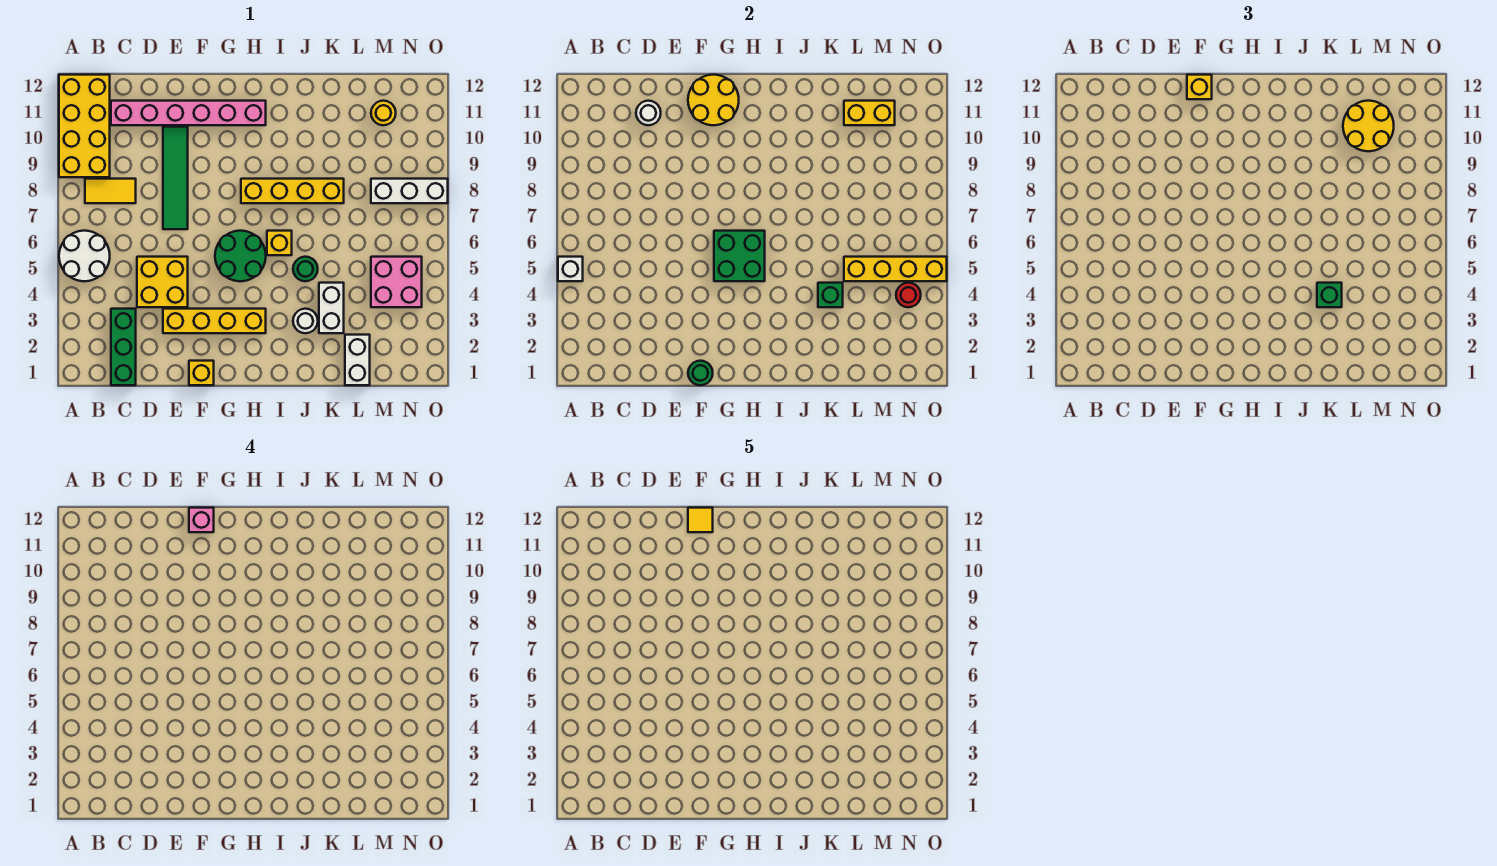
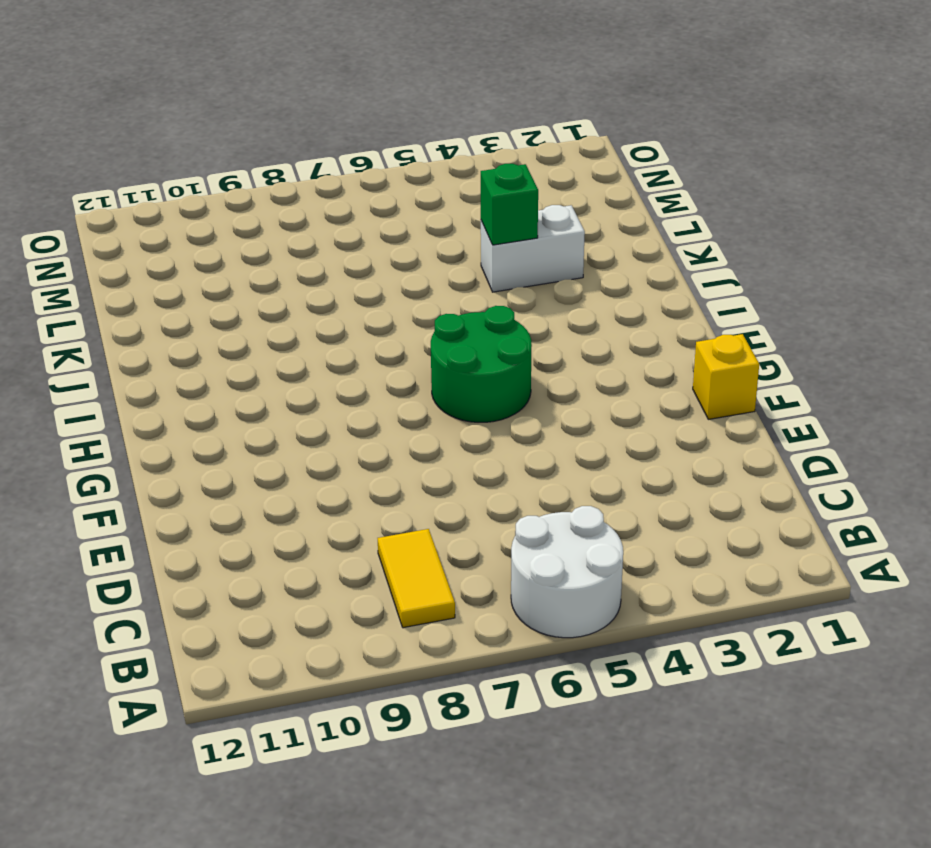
none -> yellow 2x4 brick [59,75,110,177]
none -> green 1x3 brick [111,309,136,385]
none -> pink 1x6 brick [111,101,266,125]
none -> yellow 2x2 brick [137,257,188,307]

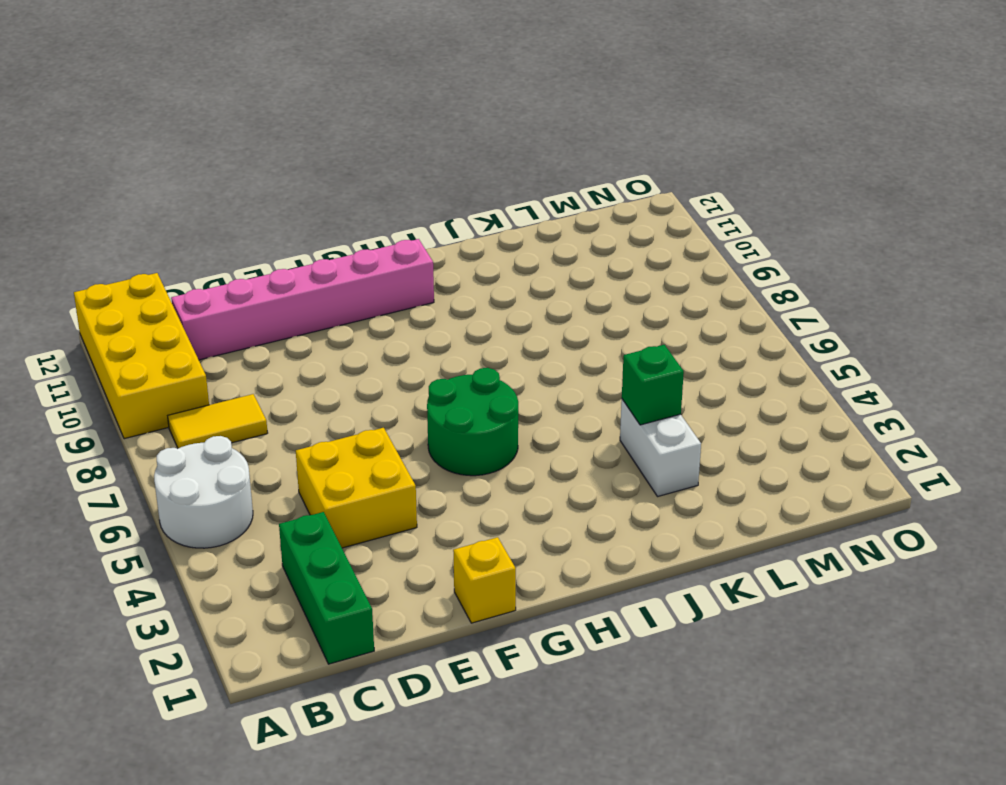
none -> yellow 1x4 brick [163,309,266,333]
none -> green 1x4 tile [163,127,188,229]
none -> yellow 1x4 brick [241,179,344,203]
none -> yellow 1x1 brick [267,231,292,255]

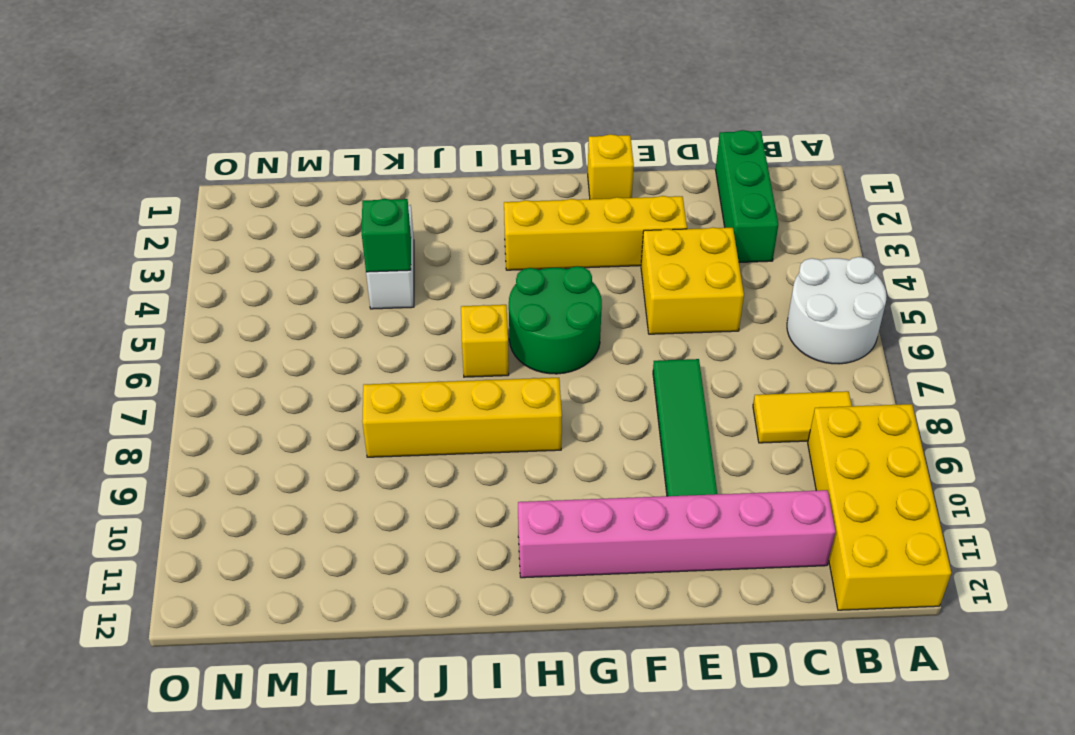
none -> white 1x1 round brick [293,309,318,333]
none -> green 1x1 round brick [293,257,318,281]
none -> white 1x2 brick [345,335,370,385]
none -> pink 2x2 brick [371,257,422,307]

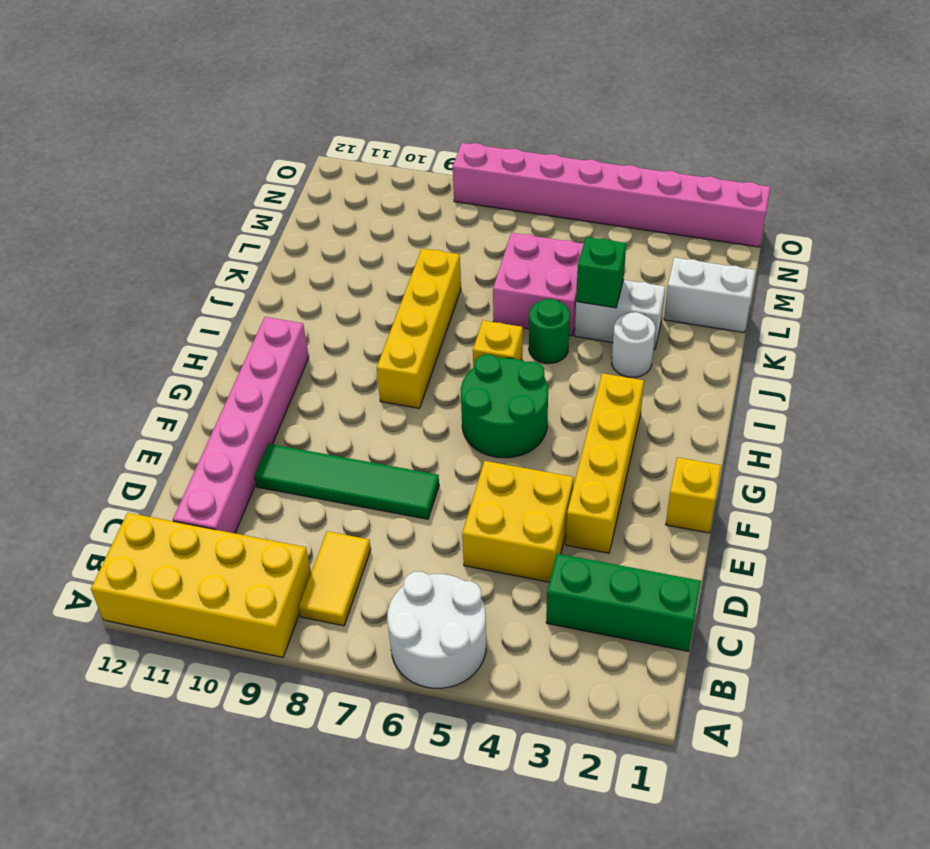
pink 2x2 brick [493,233,584,336] -> pink 2x2 brick moved to [371,257,422,307]
pink 1x8 brick [453,143,770,247] -> white 1x3 brick [371,179,448,203]
none -> yellow 1x1 round brick [371,101,396,125]
none -> white 1x1 brick [558,257,583,281]
none -> white 1x1 round brick [636,101,661,125]
none -> green 1x1 round brick [688,361,713,385]

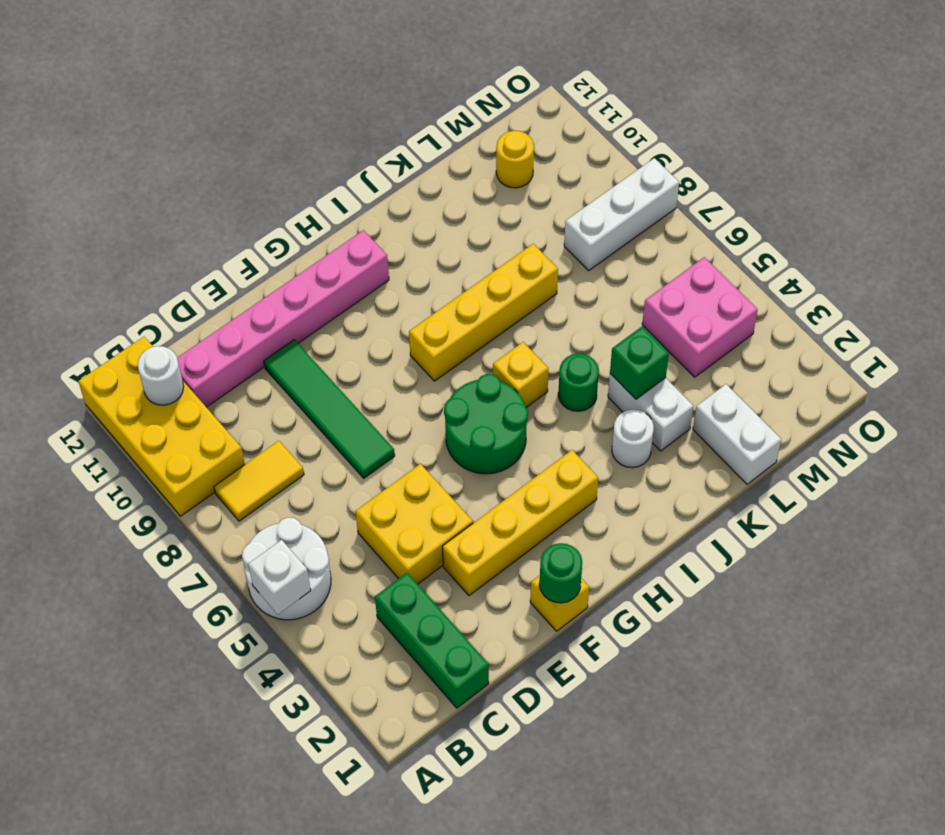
white 1x1 round brick [138,346,184,405] -> white 1x1 round brick moved to [636,101,661,125]
none -> yellow 2x2 round brick [688,75,739,125]
none -> green 2x2 brick [714,231,765,281]
none -> yellow 1x4 brick [844,257,947,281]
none -> yellow 1x2 brick [844,101,895,125]

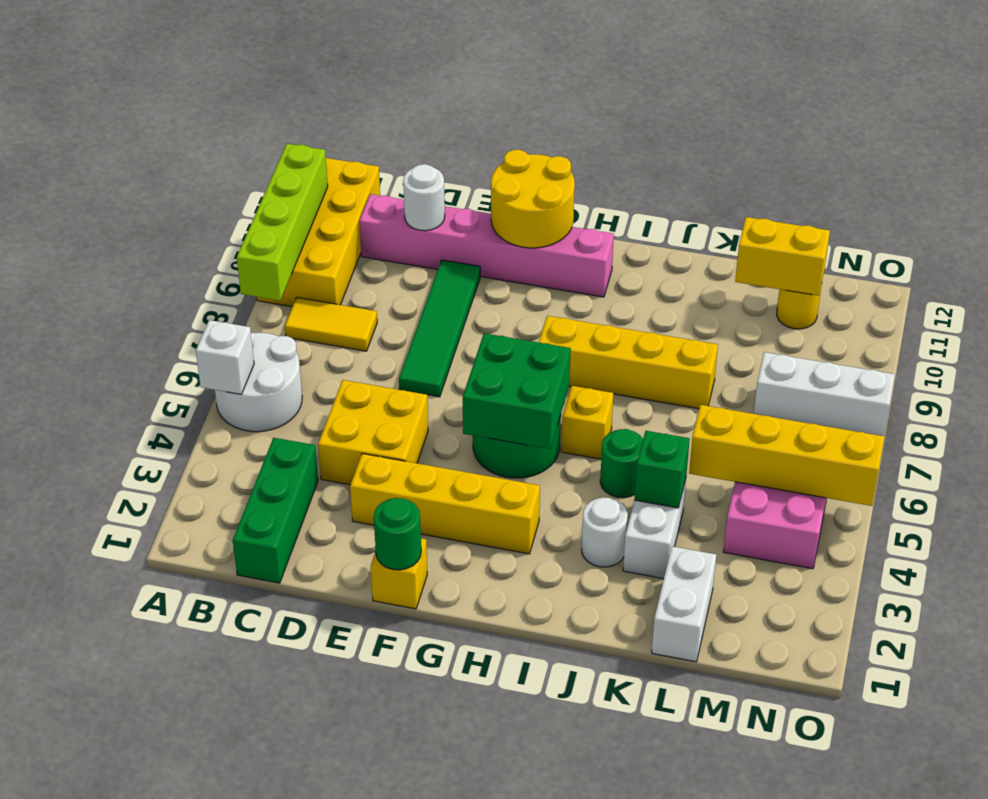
lime 1x4 brick [237,144,328,301] -> none
none -> red 1x1 round brick [896,283,921,307]
none -> yellow 1x1 brick [1187,75,1212,99]
none -> green 1x1 brick [1317,283,1342,307]
none -> yellow 2x2 round brick [1343,101,1394,151]

